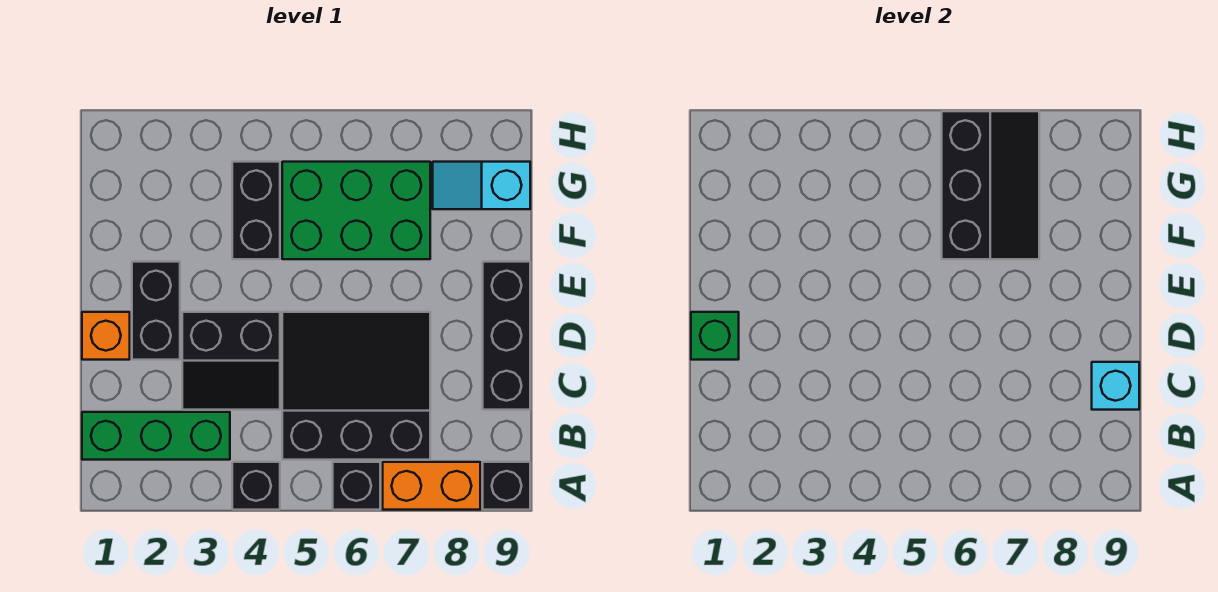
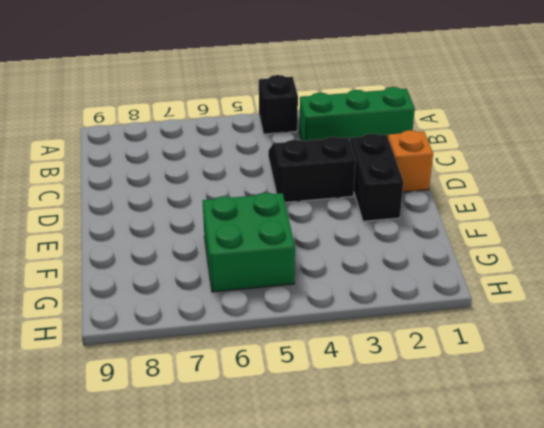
green 2x2 brick [202,193,295,292] -> green 2x3 brick [282,162,430,259]
none -> black 1x1 brick [333,462,380,510]
none -> orange 1x2 brick [383,462,480,510]
none -> black 1x1 brick [483,462,530,510]

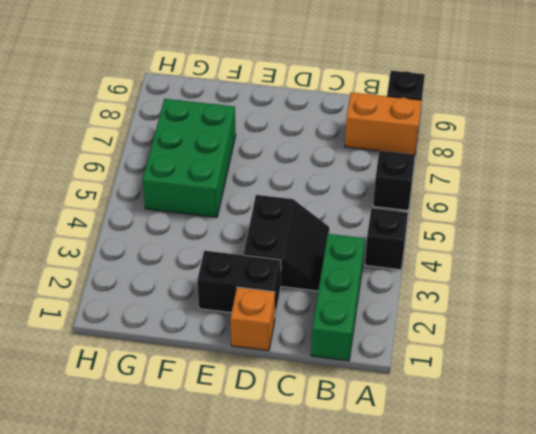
orange 1x2 brick [345,92,422,155] -> orange 1x2 brick turned to [383,462,480,510]
none -> black 3x3 slope [282,312,430,460]
none -> black 1x3 brick [483,262,530,410]
none -> black 1x2 brick [232,162,280,259]

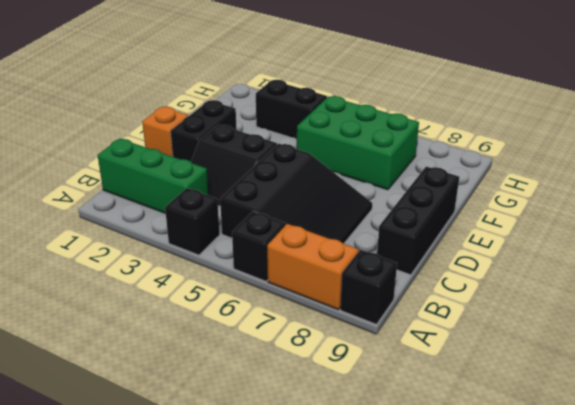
black 3x3 slope [220,144,372,244] -> black 3x3 slope turned to [282,312,430,460]
black 1x2 brick [256,80,327,139] -> black 1x2 brick turned to [232,162,280,259]
none -> cyan 1x2 slope [433,162,530,209]
none -> cyan 1x1 brick [1092,362,1139,410]
none -> green 1x1 brick [691,312,739,360]

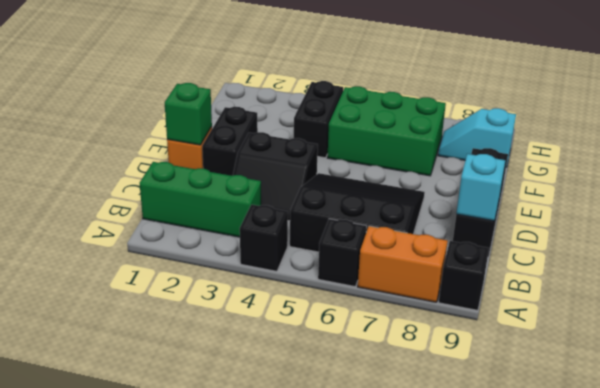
none -> black 2x3 slope [942,111,1039,259]

